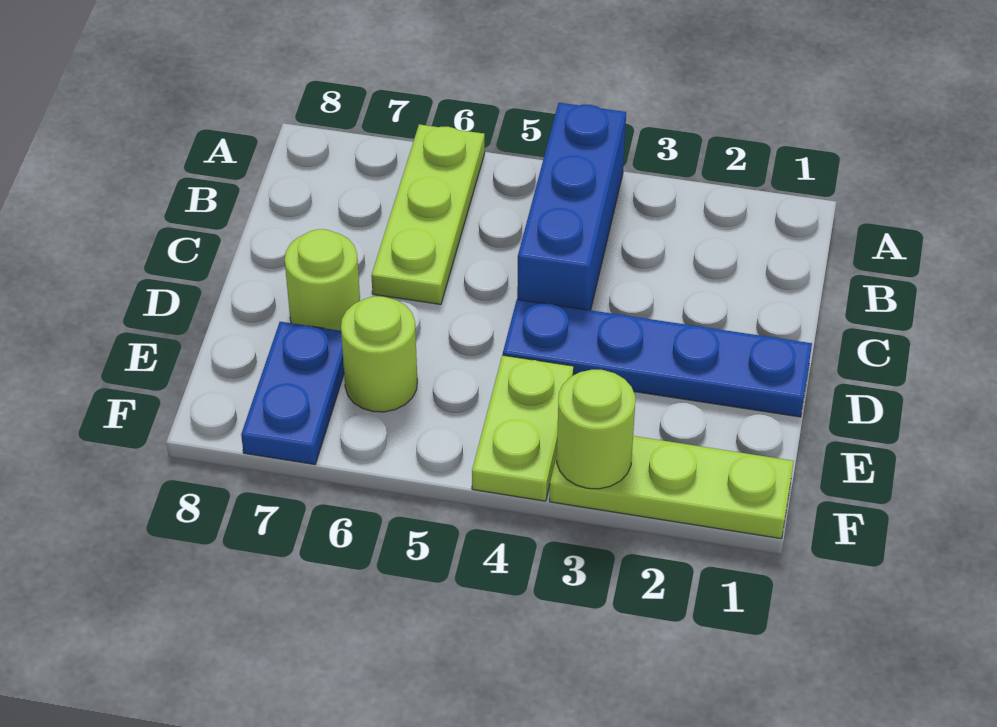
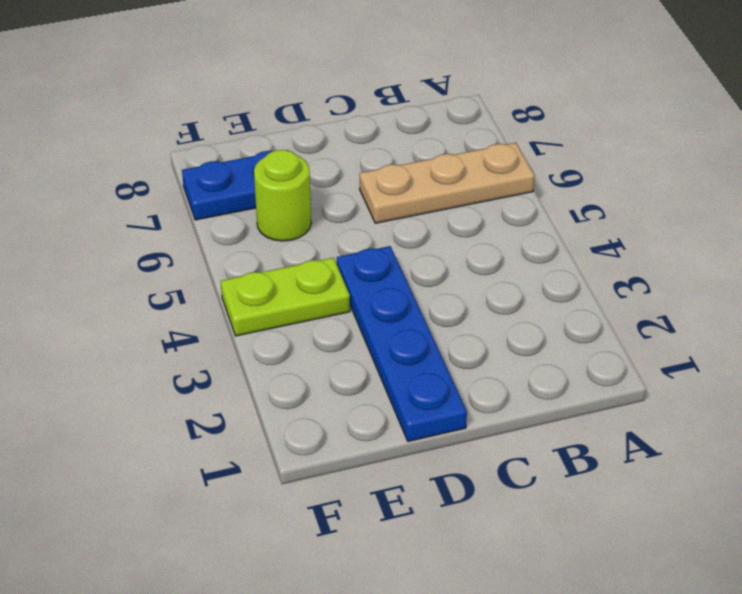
tan 1x3 plate [360,143,535,223] -> lime 1x3 plate [371,124,485,304]
none -> blue 1x3 brick [517,103,626,310]
none -> lime 1x1 round brick [285,229,360,331]

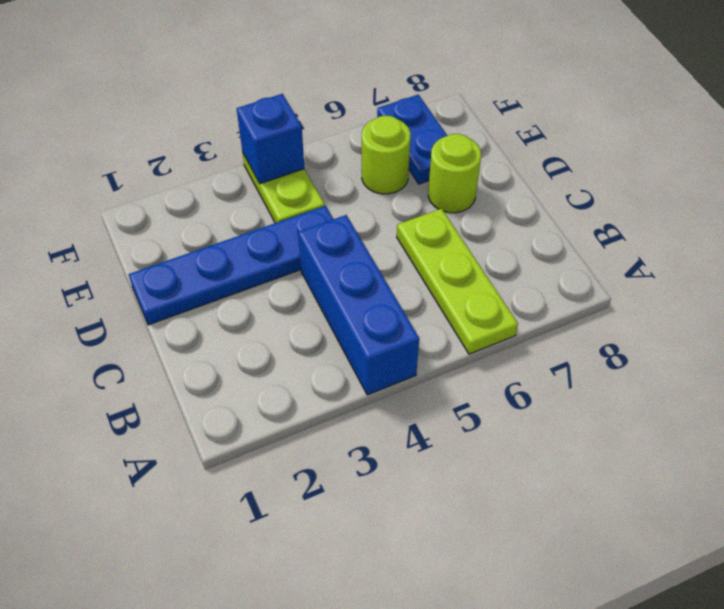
blue 1x1 brick [237,94,304,184] -> none
none -> lime 1x3 plate [550,436,794,539]
none -> lime 1x1 round brick [557,369,635,489]

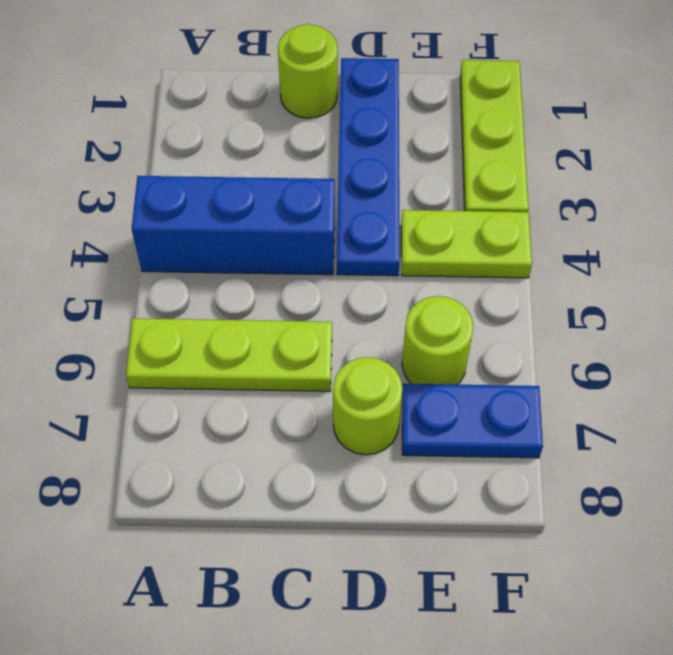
lime 1x1 round brick [278,24,338,118] -> lime 1x1 round brick moved to [557,369,635,489]

